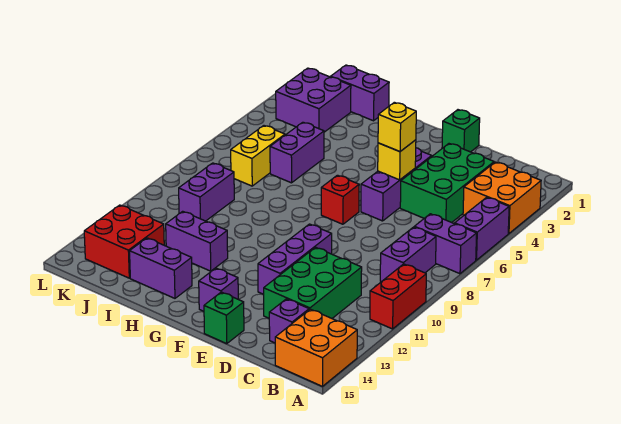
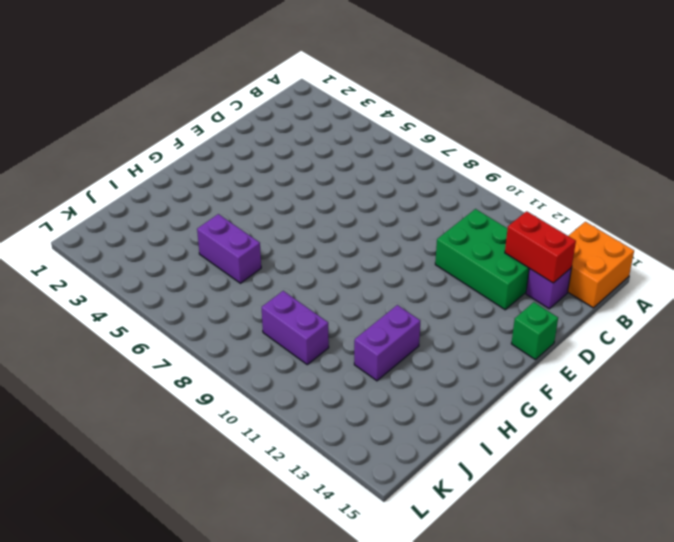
red 1x2 brick [505,211,576,283] -> red 1x2 brick moved to [370,264,426,329]
none -> orange 2x2 brick [463,162,541,234]
none -> purple 1x2 brick [455,197,509,260]
none -> purple 1x2 brick [414,214,477,274]

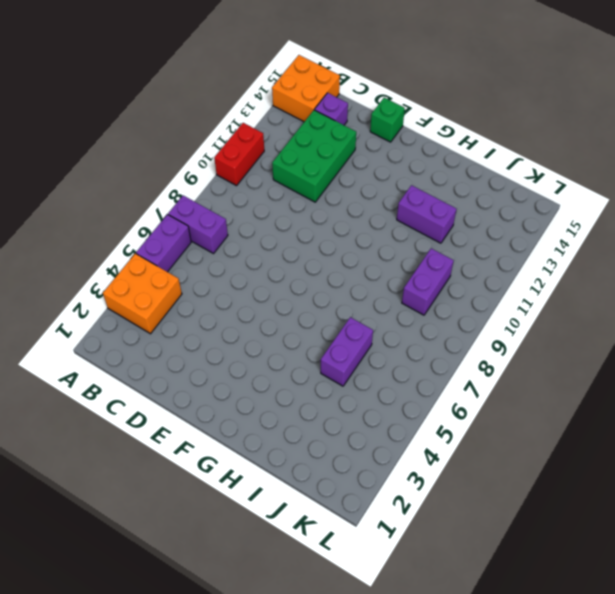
none -> purple 1x2 brick [380,227,436,282]
none -> green 2x3 brick [400,144,494,223]
none -> green 1x1 brick [442,110,480,152]

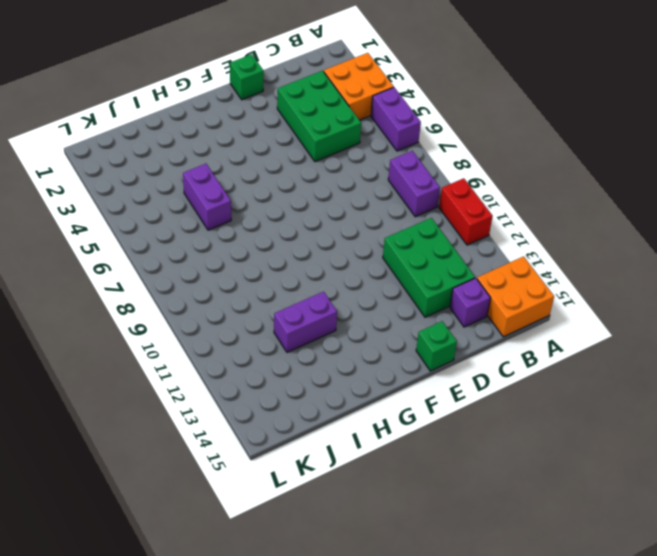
none -> purple 1x2 brick [414,214,477,274]
none -> purple 1x3 brick [361,148,432,221]
none -> purple 1x3 brick [258,224,332,294]

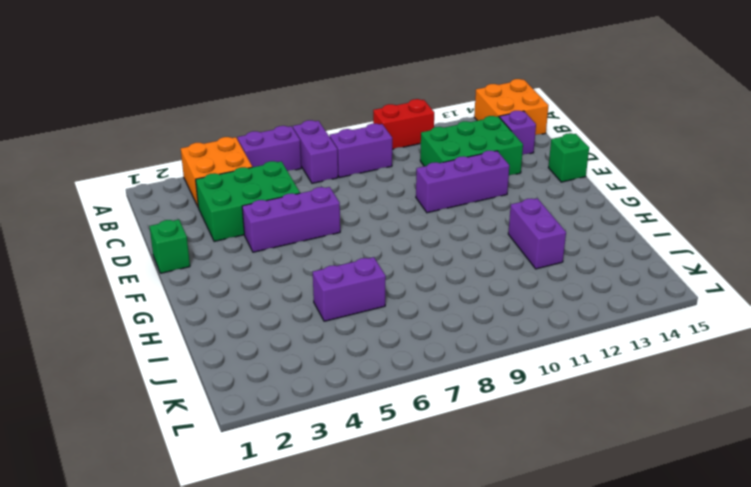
none -> red 1x1 brick [321,175,359,224]
none -> purple 1x1 brick [199,268,238,311]
none -> purple 1x2 brick [130,238,192,298]

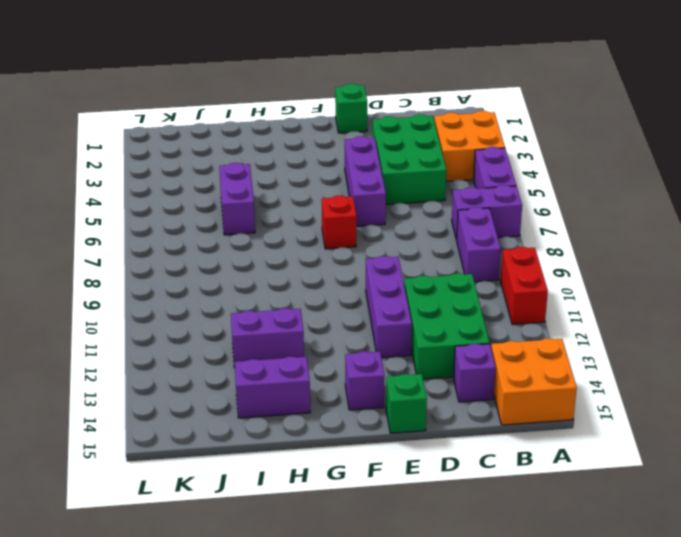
none -> purple 1x2 brick [331,65,389,121]
none -> purple 2x2 brick [276,68,351,132]
none -> yellow 1x2 brick [231,126,285,186]

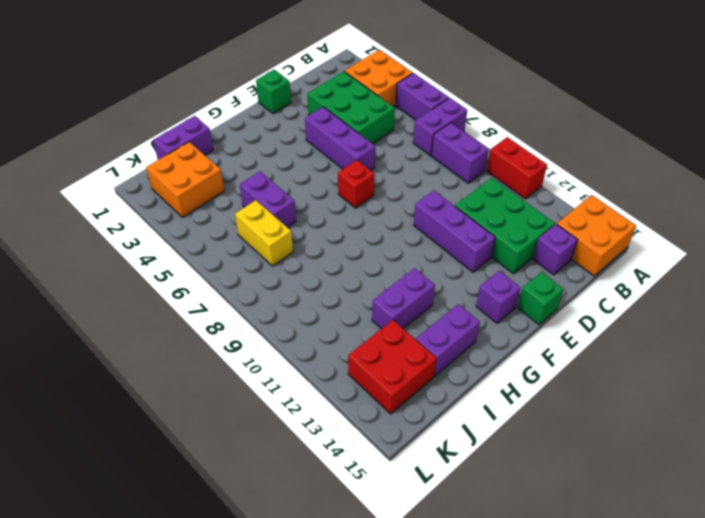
orange 2x2 brick [146,142,224,218] -> purple 2x2 brick [276,68,351,132]
none -> purple 1x2 brick [179,163,234,221]
none -> yellow 1x1 brick [378,140,416,180]
none -> yellow 1x1 brick [378,102,416,152]

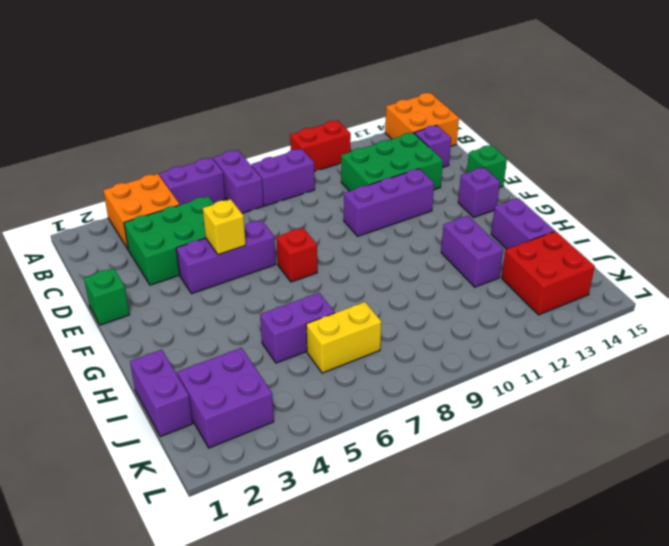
none -> purple 1x2 brick [179,163,234,221]
none -> yellow 1x1 brick [378,102,416,152]

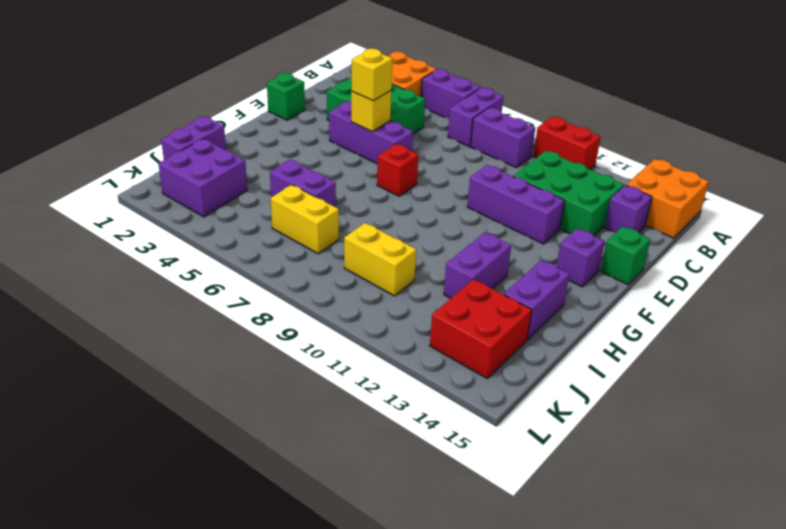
yellow 1x2 brick [344,223,416,296] -> purple 1x2 brick [179,163,234,221]

